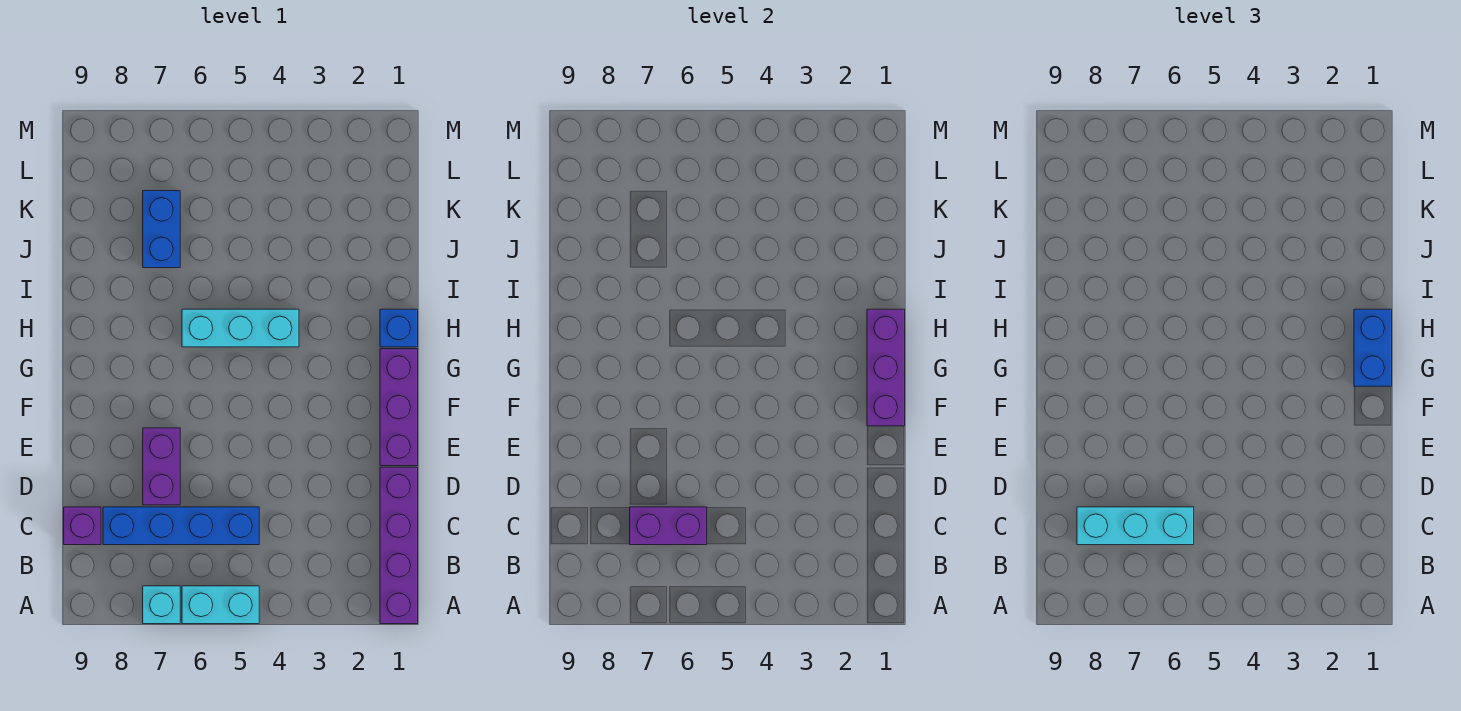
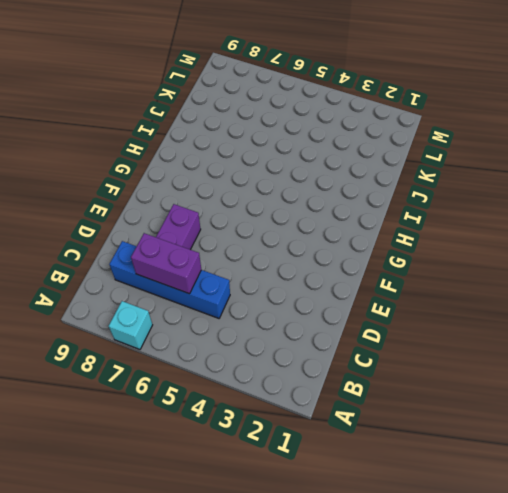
none -> purple 1x4 brick [380,467,418,624]
none -> cyan 1x2 brick [182,586,259,624]
none -> purple 1x1 brick [64,507,101,545]

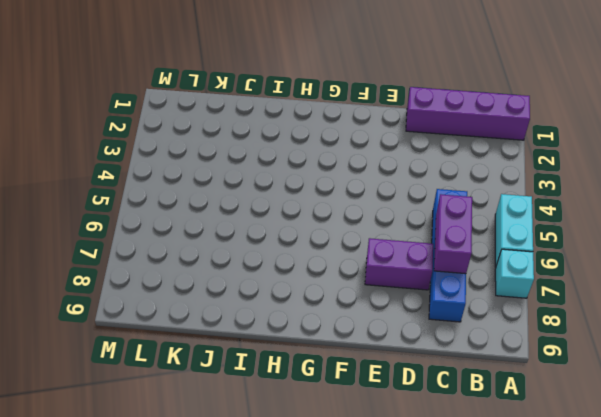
none -> purple 1x1 brick [64,507,101,545]
none -> purple 1x3 brick [380,349,418,466]
none -> blue 1x1 brick [380,309,418,347]

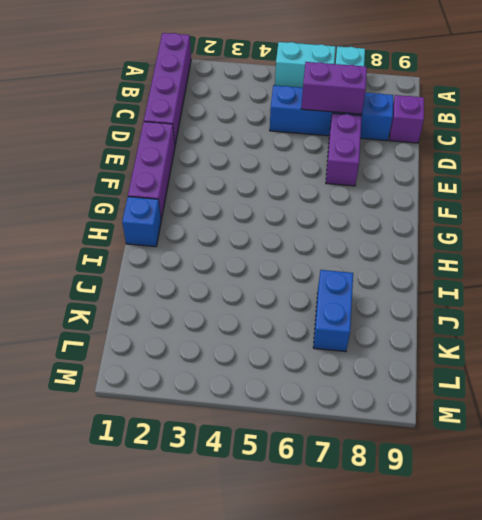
none -> cyan 1x3 brick [182,309,299,347]
none -> purple 1x3 brick [867,309,905,426]
none -> cyan 1x3 brick [1077,507,1194,545]

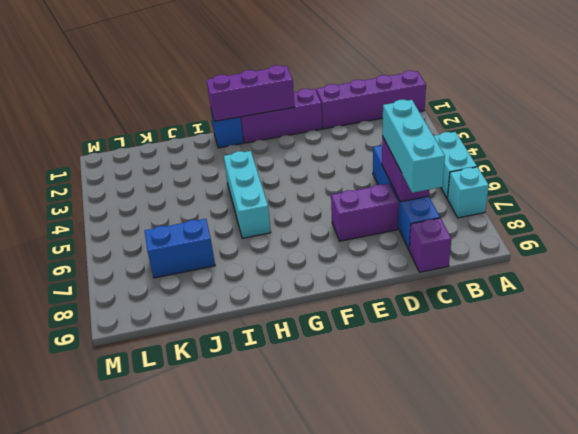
none -> blue 1x2 brick [1354,309,1392,386]

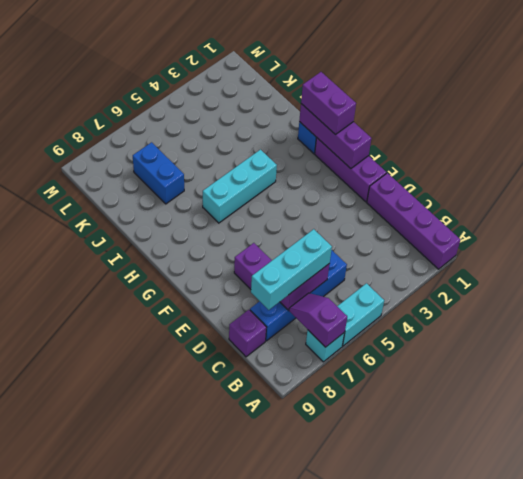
purple 1x2 slope [289,293,347,347] -> none
purple 1x2 brick [301,72,356,134] -> blue 1x2 brick [1354,309,1392,386]

